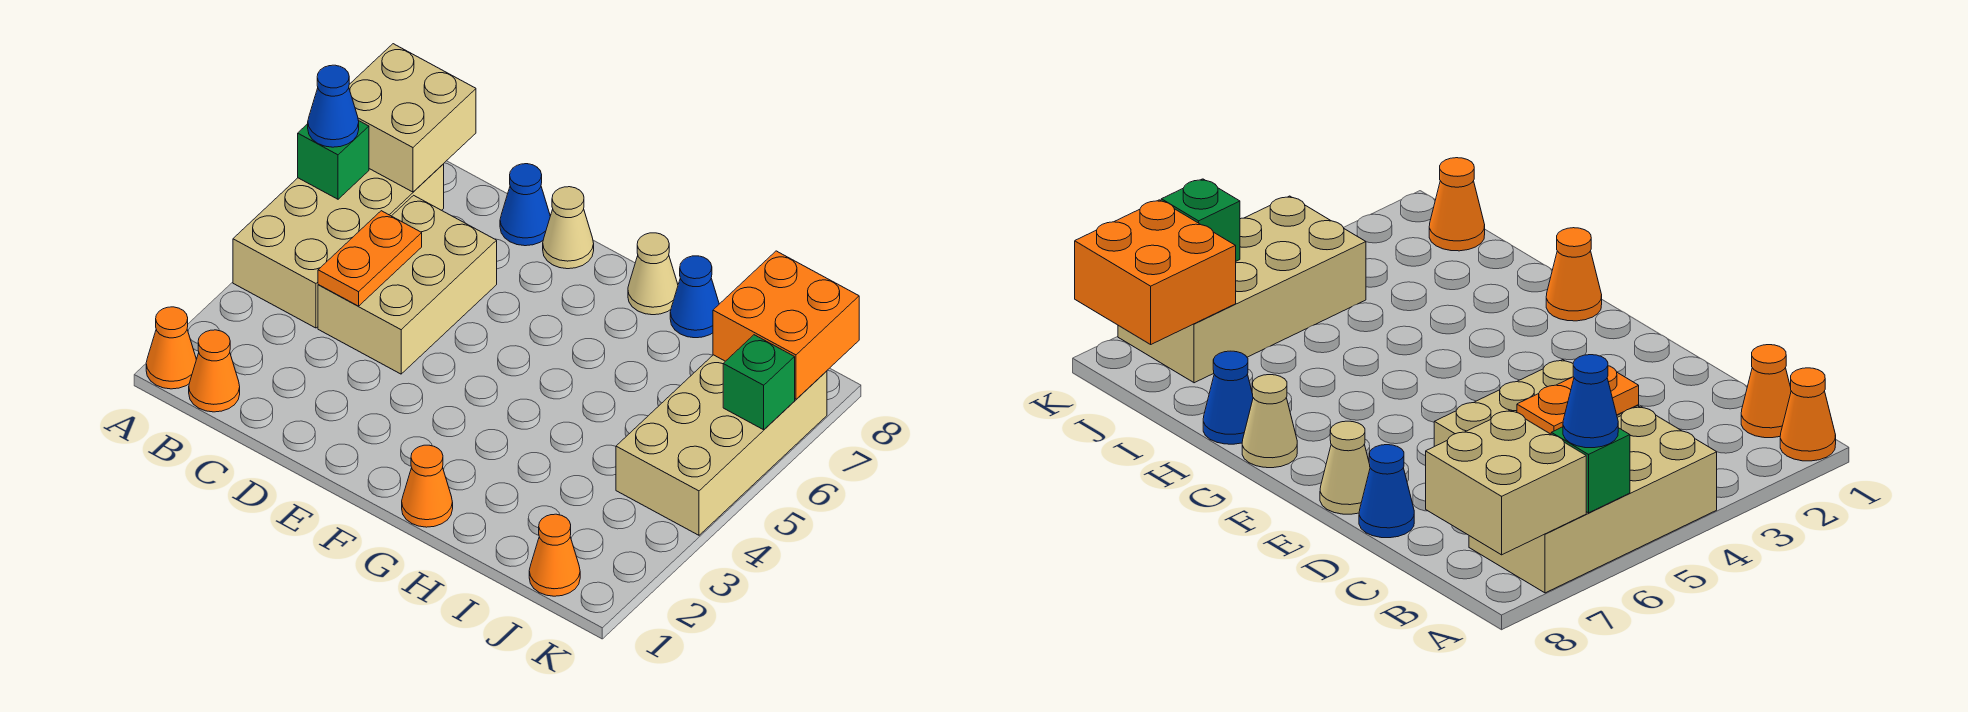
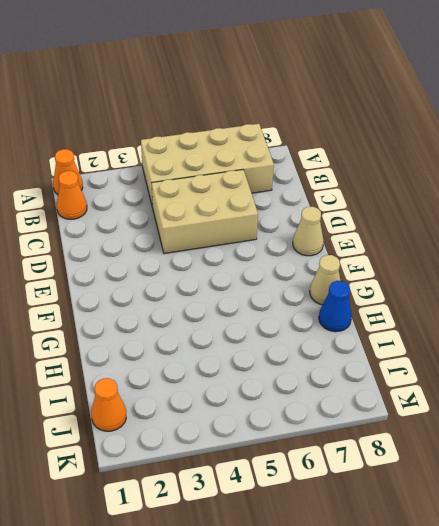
none -> blue 1x1 cone [500,164,550,246]
none -> orange 1x1 cone [402,445,453,527]
none -> tan 2x4 brick [616,355,827,535]

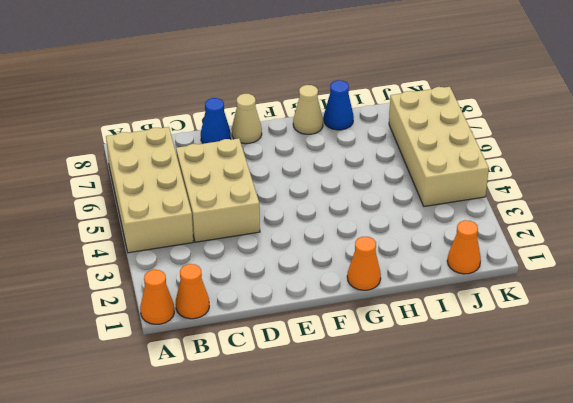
none -> green 1x1 brick [298,121,369,199]
none -> tan 2x2 brick [349,44,476,192]
none -> orange 1x2 plate [318,211,422,306]

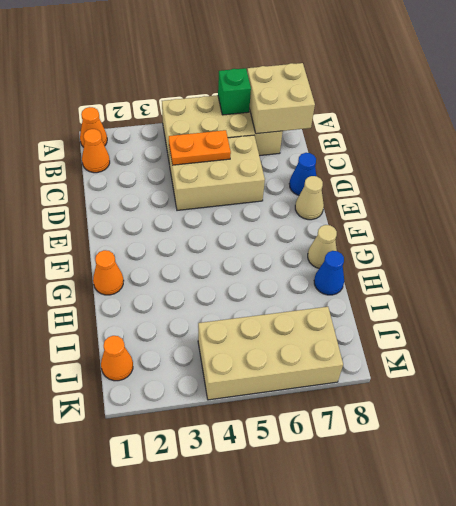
none -> orange 2x2 brick [713,251,859,399]
none -> green 1x1 brick [723,335,795,430]
none -> blue 1x1 cone [308,65,359,147]

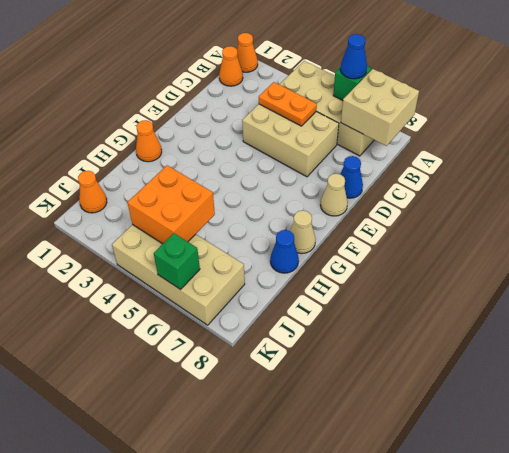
orange 2x2 brick [127,165,215,244] -> orange 2x2 brick moved to [713,251,859,399]

